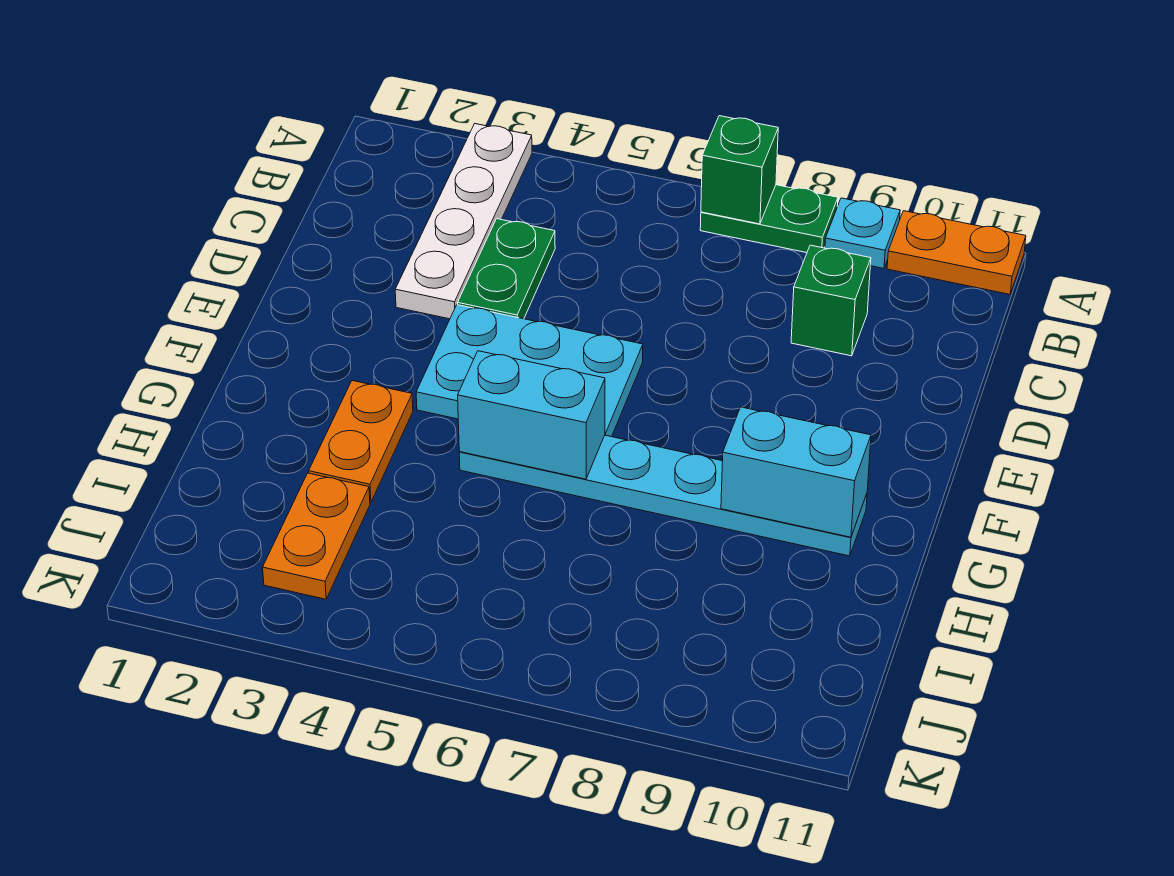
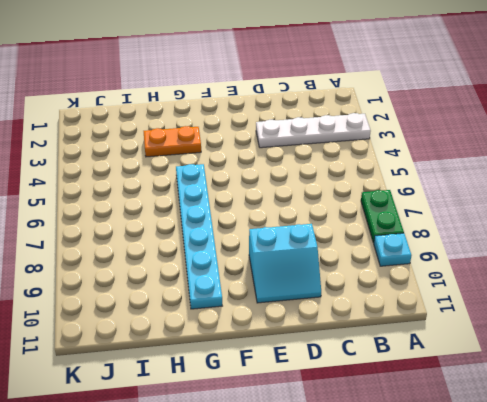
cyan 2x2 slope [249,224,321,303] -> none
none -> orange 1x2 plate [887,211,1026,294]
none -> green 1x2 plate [458,219,555,319]
none -> green 1x1 brick [791,245,871,356]

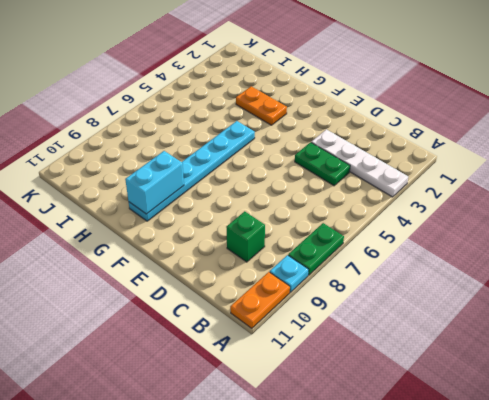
none -> cyan 2x3 plate [416,305,643,437]
none -> orange 1x2 plate [263,473,370,599]
none -> green 1x1 brick [701,116,778,224]

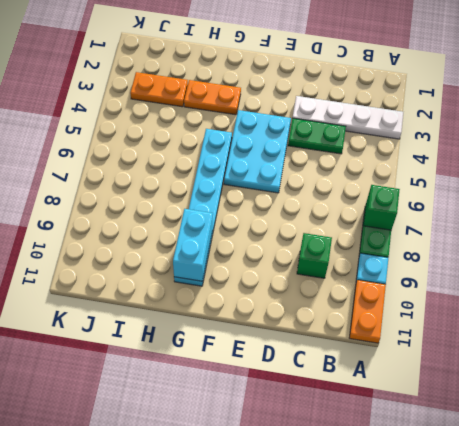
none -> cyan 1x2 brick [458,351,605,479]

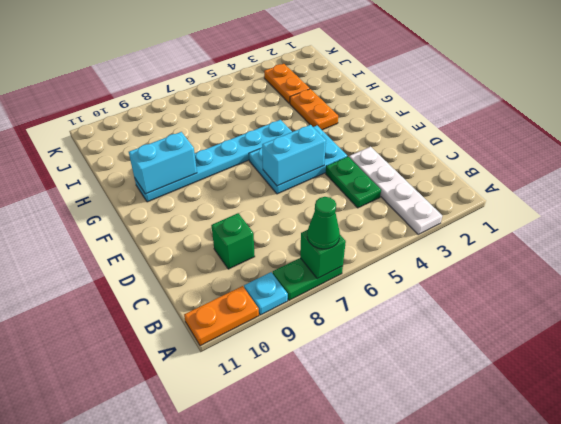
green 1x1 cone [307,197,340,249] -> none
cyan 1x2 brick [262,125,326,186] -> cyan 1x2 brick moved to [458,351,605,479]

